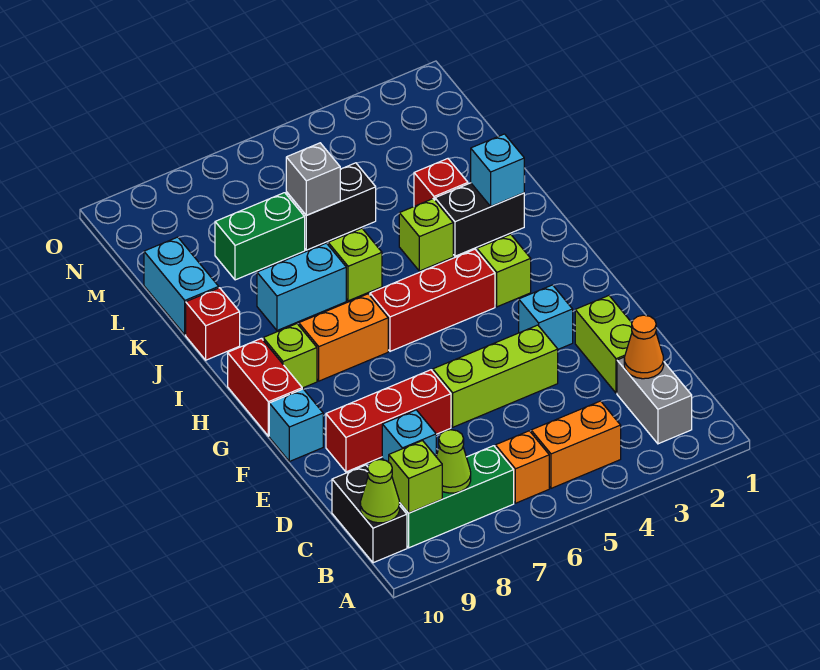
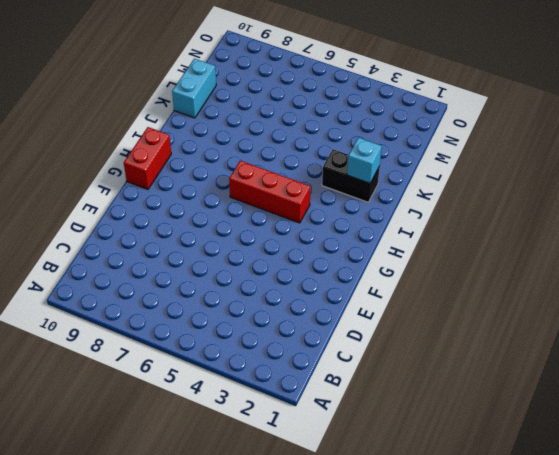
none -> grey 1x2 brick [617,357,692,444]
none -> orange 1x2 brick [531,401,621,488]
none -> orange 1x1 brick [496,431,549,503]
none -> green 1x3 brick [399,446,514,548]

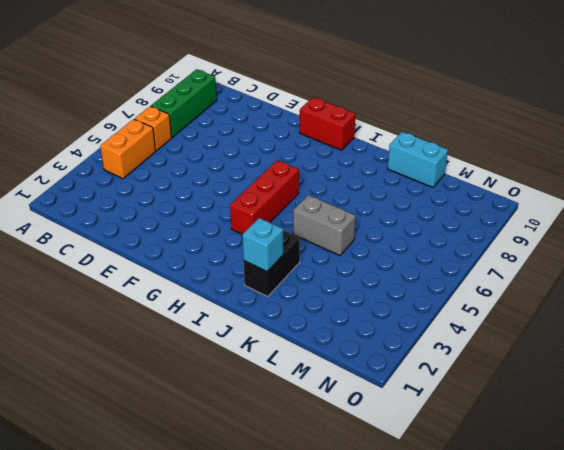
grey 1x2 brick [293,195,355,256] -> grey 1x2 brick moved to [617,357,692,444]
none -> black 1x2 brick [332,465,407,563]
none -> lime 1x2 brick [575,296,632,393]
none -> cyan 1x1 brick [382,410,436,462]
none -> lime 1x3 brick [433,325,558,427]

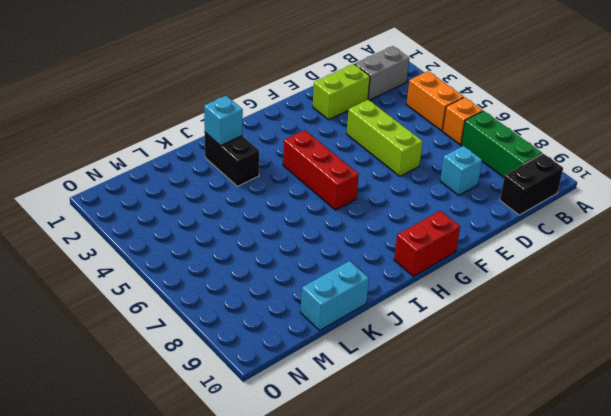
none -> red 1x3 brick [326,370,451,472]
none -> cyan 1x1 brick [519,285,573,349]
none -> cyan 1x1 brick [269,389,323,461]
none -> lime 1x1 brick [477,234,531,307]

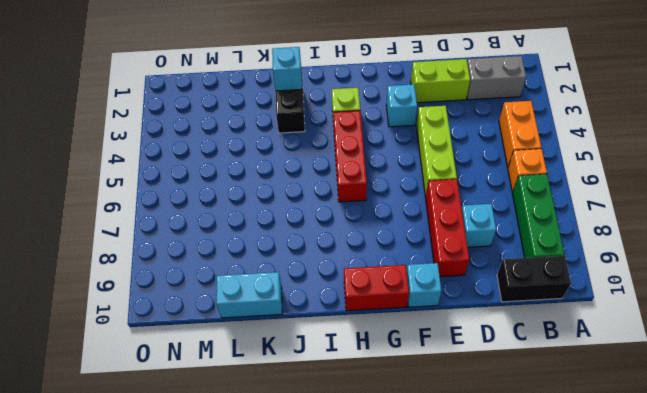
none -> orange 1x2 brick [299,294,388,381]
none -> lime 1x1 brick [263,324,317,388]
none -> lime 1x1 brick [399,199,453,271]
none -> lime 1x1 brick [328,228,382,301]

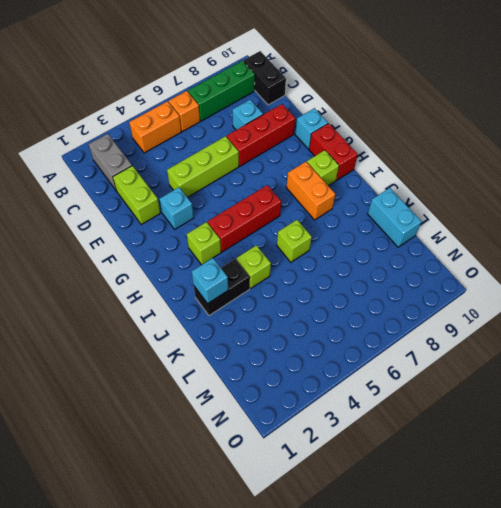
orange 1x2 brick [286,162,335,220] -> orange 1x2 brick turned to [299,294,388,381]
none -> cyan 1x2 brick [257,243,346,330]
none -> red 1x1 brick [186,288,240,360]
none -> red 1x1 brick [414,159,468,206]
none -> black 1x2 brick [286,163,376,250]

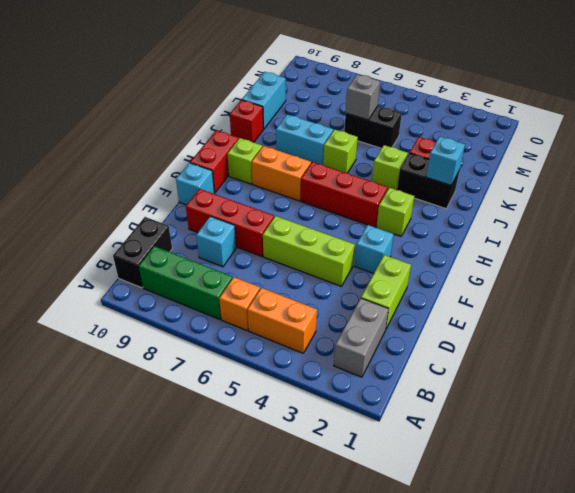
none -> green 1x2 brick [215,193,305,280]
none -> lime 1x1 cone [436,430,471,493]
none -> lime 1x1 brick [389,441,442,513]
none -> lime 1x1 cone [360,460,400,523]

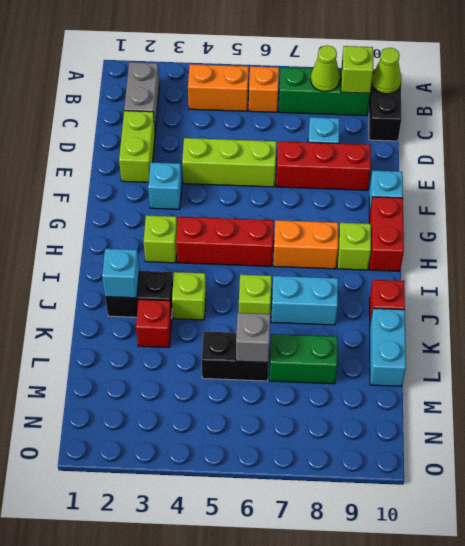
none -> orange 1x1 cone [624,315,664,379]

